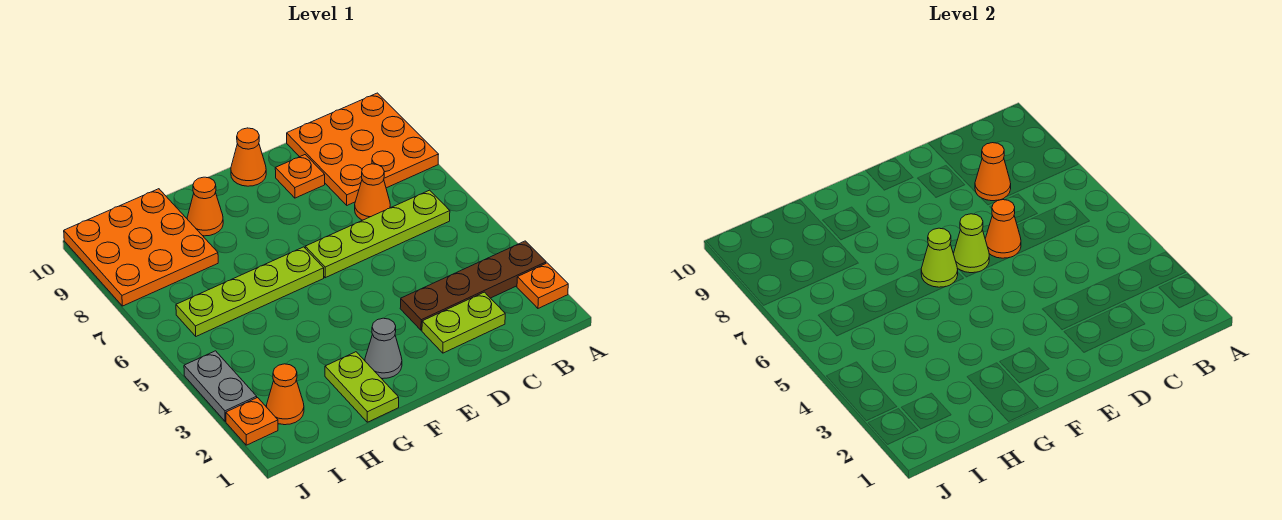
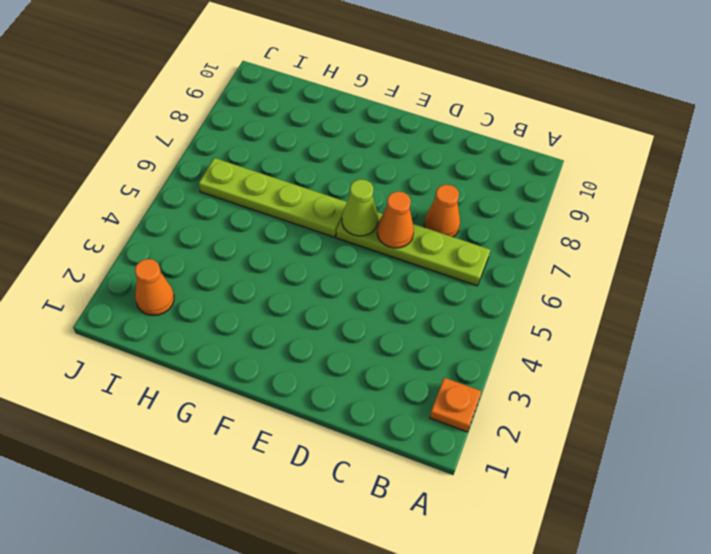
none -> brown 1x4 plate [400,241,546,330]
none -> orange 3x3 plate [287,93,439,205]
none -> lime 1x2 plate [422,292,505,353]

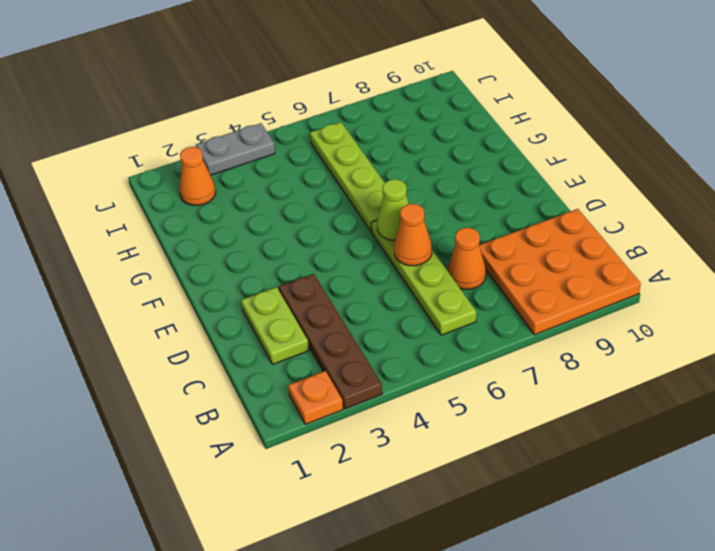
none -> orange 1x1 plate [275,155,325,198]
none -> orange 1x1 cone [231,128,266,186]
none -> grey 1x1 cone [365,318,402,379]

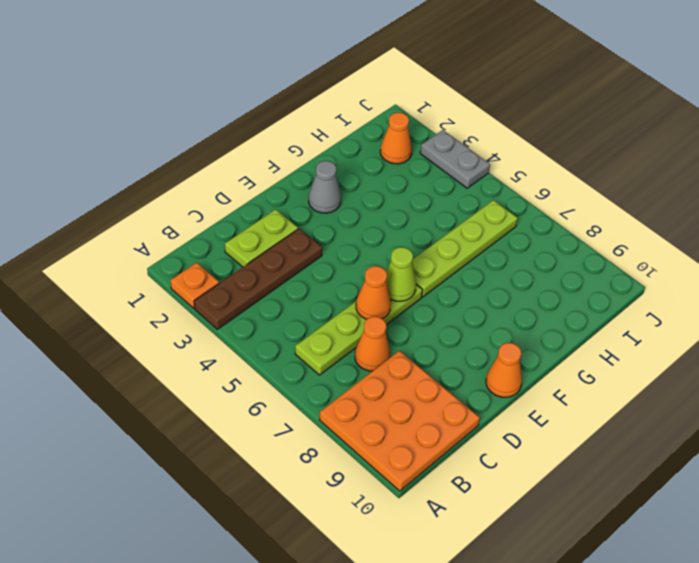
none -> orange 1x1 plate [275,155,325,198]
none -> lime 1x2 plate [325,352,399,422]
none -> orange 1x1 cone [187,177,223,236]

